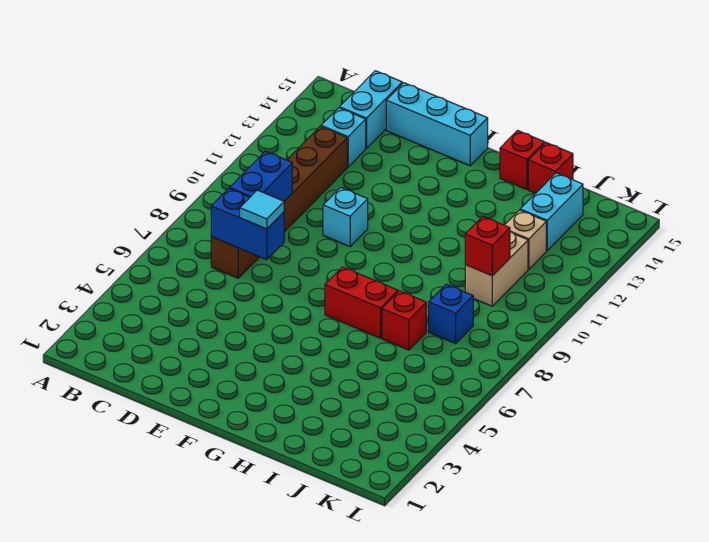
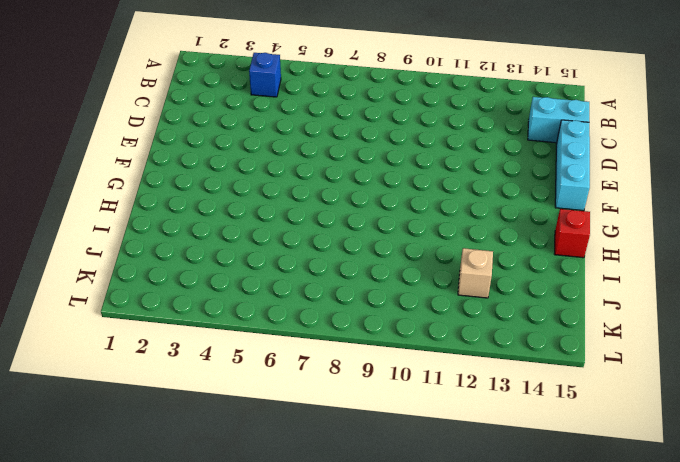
blue 1x1 brick [249,53,281,97] -> blue 1x1 brick moved to [429,284,473,343]
none -> brown 1x6 brick [211,126,347,278]
none -> cyan 1x1 brick [321,108,366,167]
none -> cyan 1x1 brick [323,187,368,246]

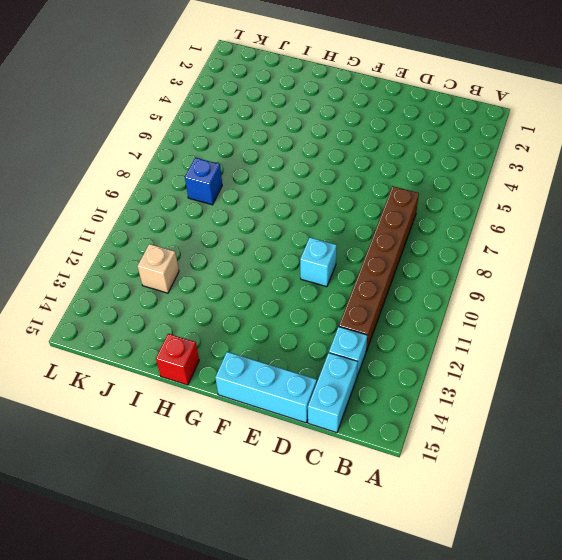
none -> red 1x2 brick [325,267,398,338]
none -> red 1x1 brick [382,291,426,350]
none -> red 1x1 brick [528,143,573,193]

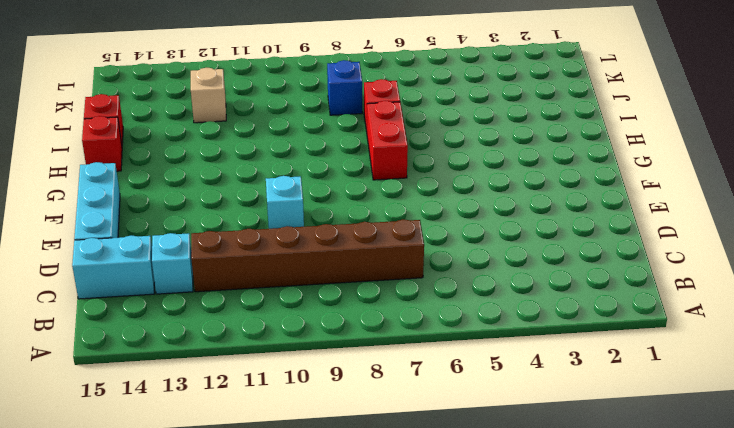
none -> tan 1x2 brick [465,232,528,306]
none -> cyan 1x2 brick [520,173,583,251]
none -> blue 1x2 brick [211,189,284,260]

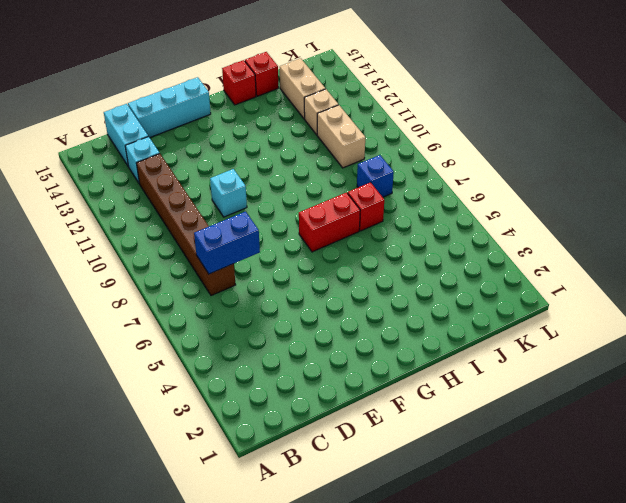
tan 1x2 brick [280,58,325,119] -> cyan 1x2 brick [520,173,583,251]
none -> blue 1x2 brick [230,151,292,201]
none -> red 1x1 brick [465,217,510,276]
none -> cyan 1x1 tile [240,190,284,229]

